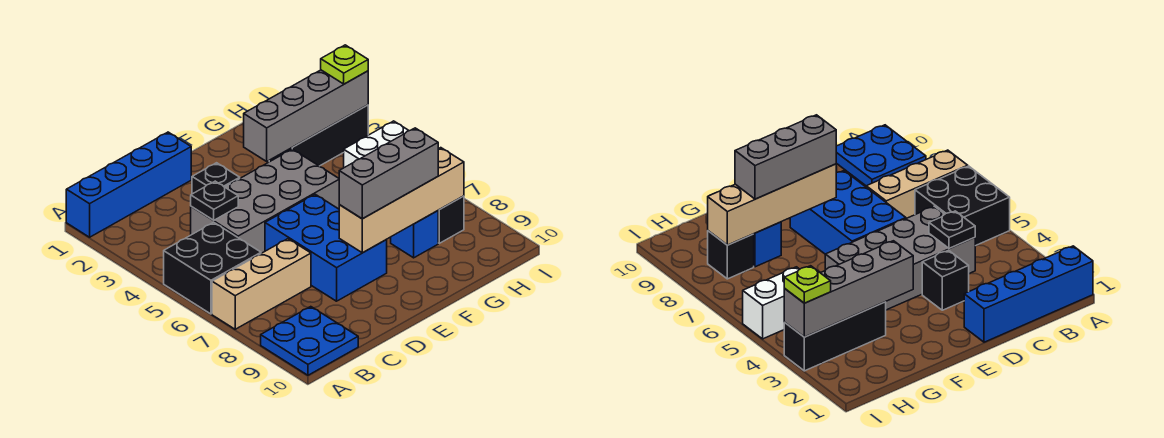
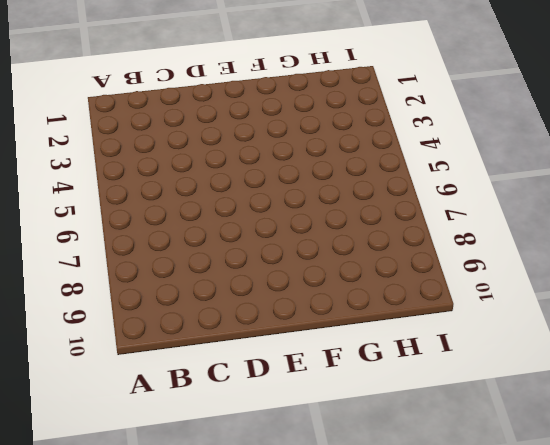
none -> blue 1x4 brick [66,132,191,237]
none -> black 2x2 brick [164,222,261,314]
none -> tan 1x3 brick [212,239,311,329]

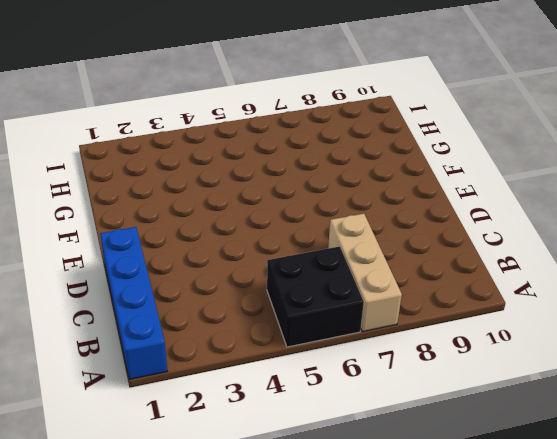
none -> blue 2x2 plate [261,307,358,375]
none -> grey 2x4 brick [191,149,339,253]
none -> black 1x1 brick [192,163,240,194]

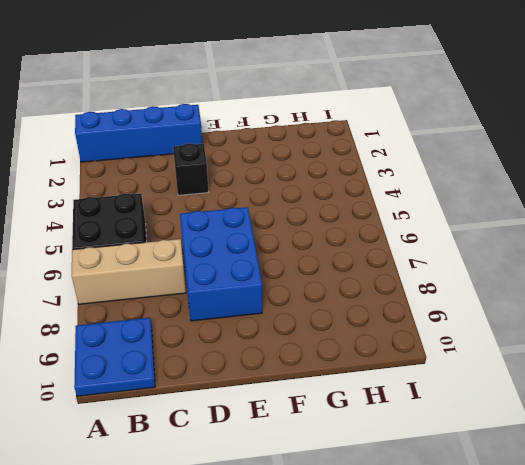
none -> grey 2x4 brick [191,149,339,253]
none -> black 1x3 brick [269,105,368,166]
none -> blue 1x1 brick [391,211,438,258]

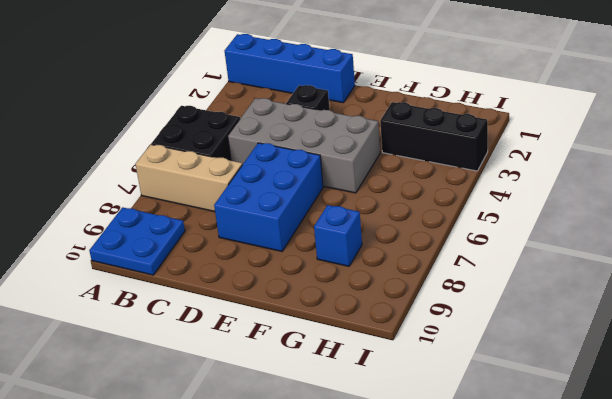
none -> white 1x2 brick [344,121,409,168]
none -> black 1x1 brick [438,196,464,243]
none -> black 1x1 plate [191,181,238,220]

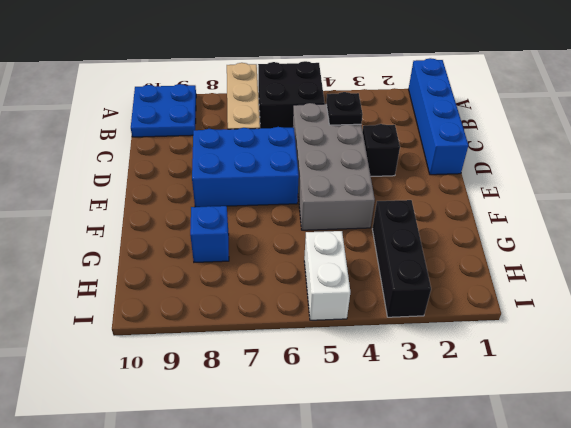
none -> black 1x1 brick [438,196,464,243]
none -> tan 1x4 brick [339,148,464,253]
none -> grey 1x4 brick [244,70,368,161]

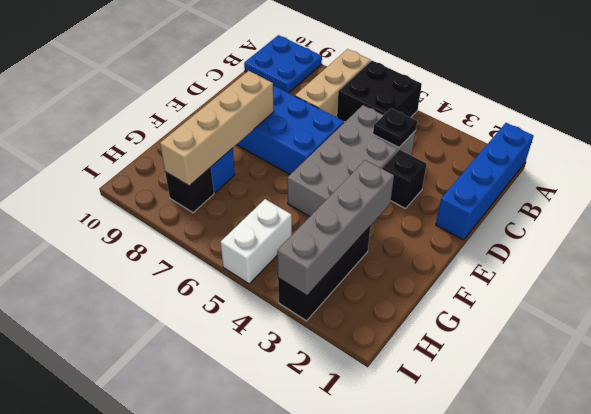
none -> grey 1x3 brick [339,128,438,219]
none -> lime 1x1 plate [321,45,368,84]

